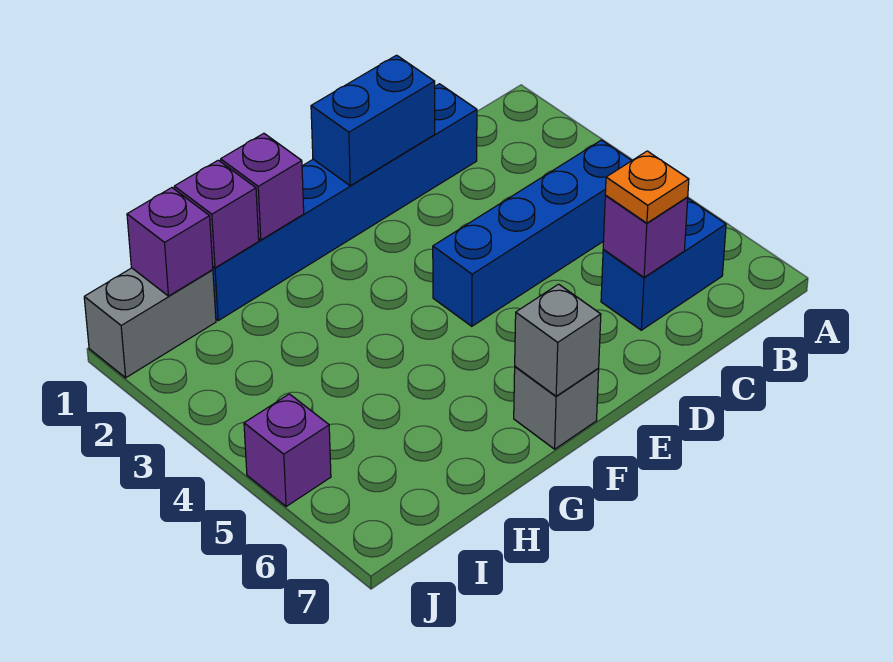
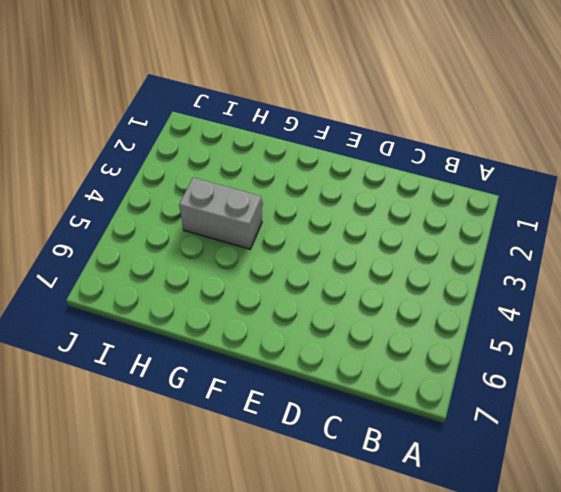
grey 1x2 brick [179,178,262,249] -> grey 1x2 brick moved to [84,268,216,378]
none -> blue 1x4 brick [433,140,632,326]
none -> blue 1x2 brick [601,199,726,330]
none -> blue 1x6 brick [213,84,477,320]

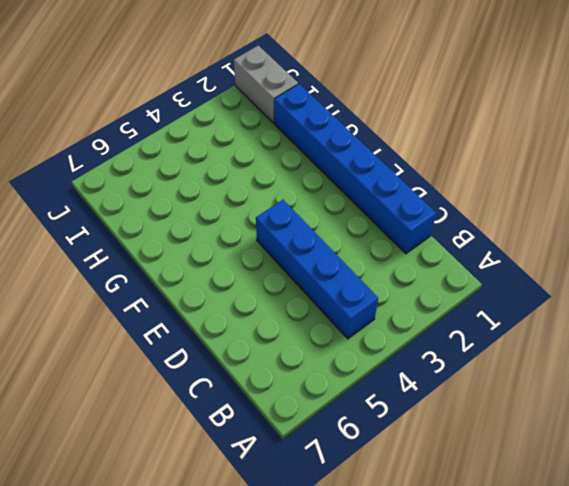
none -> blue 1x2 brick [601,199,726,330]
none -> grey 1x1 brick [514,367,599,449]
none -> purple 1x1 brick [244,394,331,507]

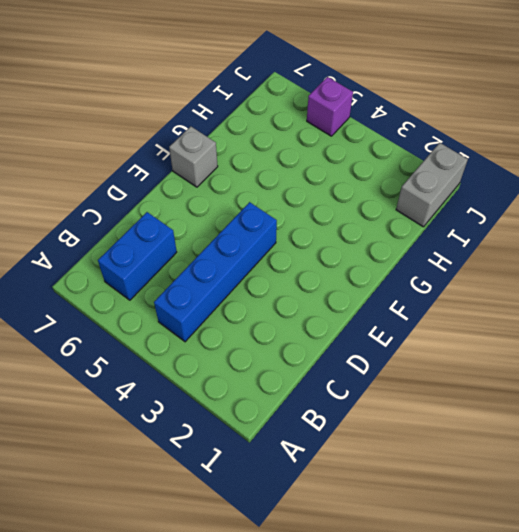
none -> blue 1x6 brick [213,84,477,320]
none -> purple 1x1 brick [603,196,688,277]
none -> blue 1x2 brick [311,55,435,186]

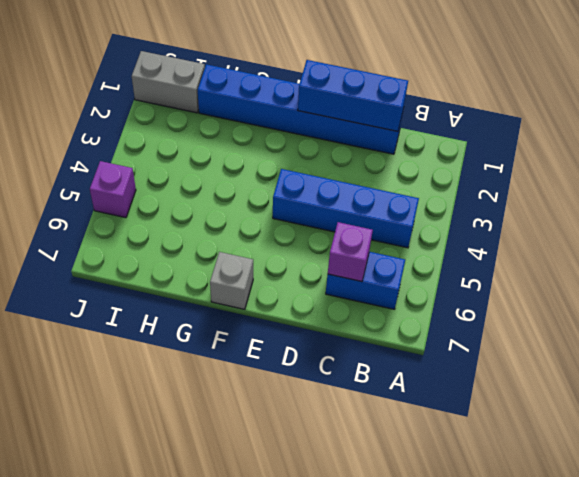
blue 1x3 brick [298,60,408,131] -> blue 1x2 brick [311,55,435,186]
none -> grey 1x1 brick [515,284,601,396]
none -> purple 1x1 brick [221,133,304,240]
none -> purple 1x1 brick [174,160,259,268]

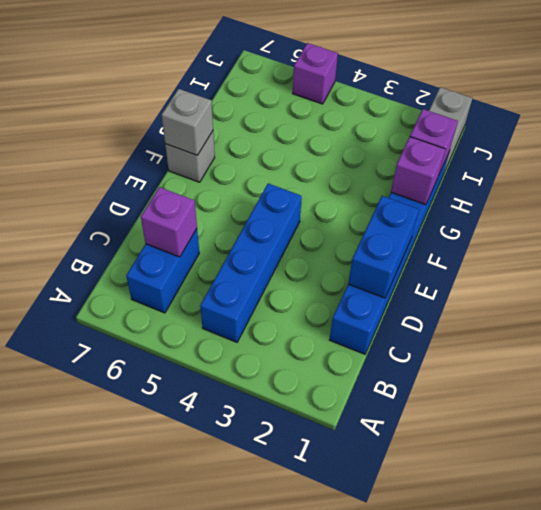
none -> purple 1x1 brick [127,188,213,296]
none -> orange 1x1 plate [605,151,689,223]

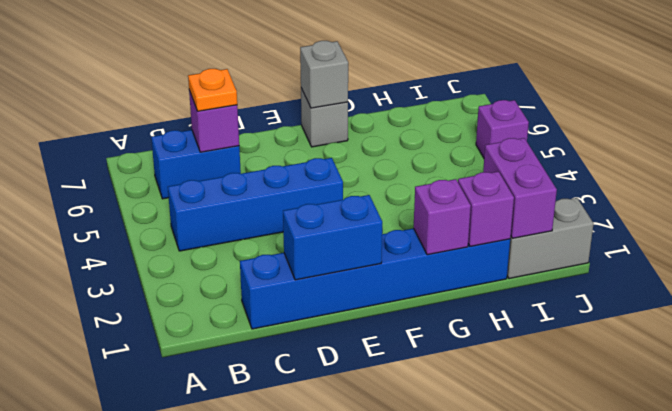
purple 1x2 brick [483,138,557,238] -> purple 1x1 brick [127,188,213,296]

